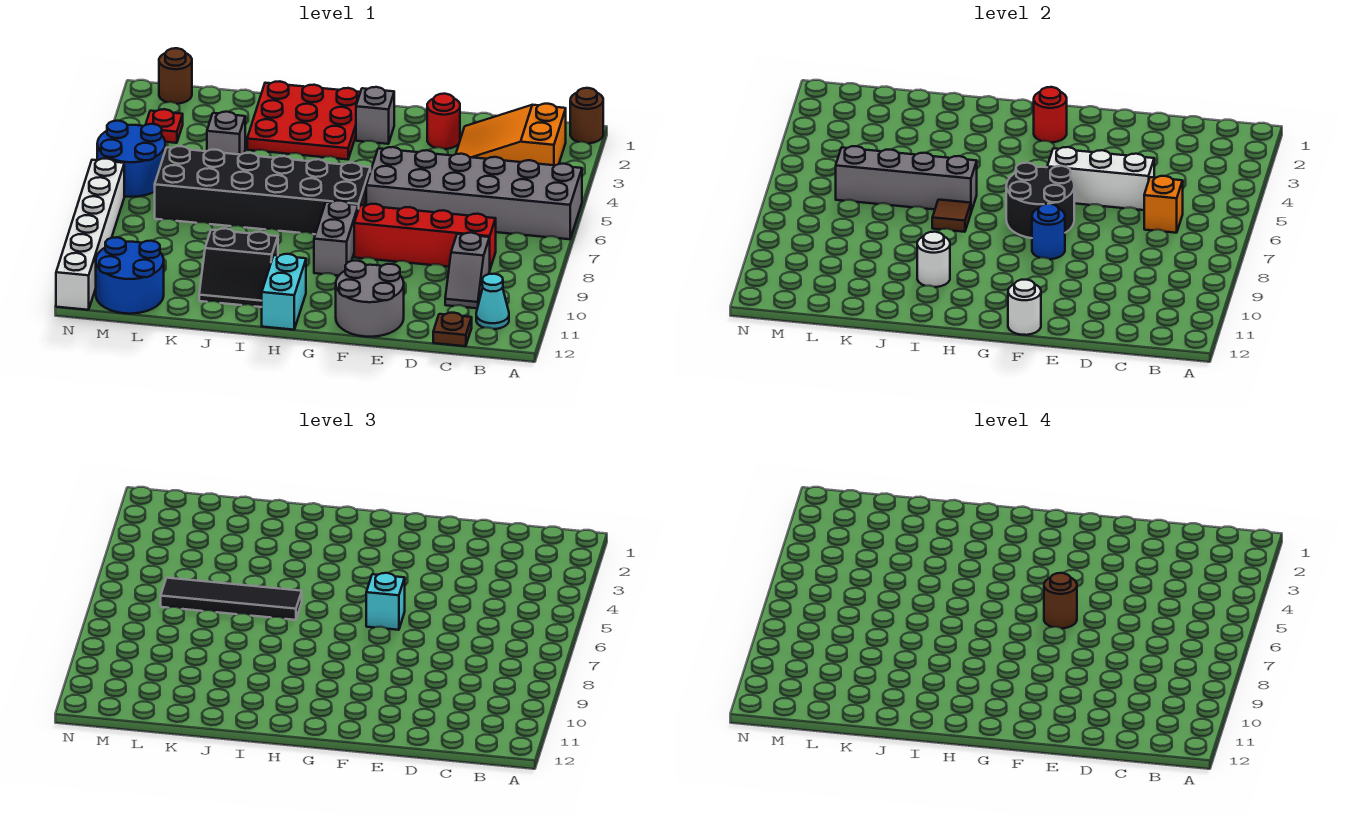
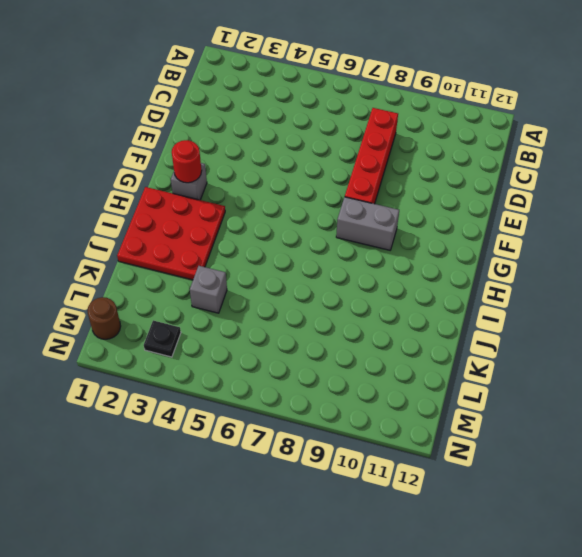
black 1x1 plate [144,320,181,357] -> red 1x1 plate [146,109,183,143]
none -> brown 1x1 round brick [570,88,603,143]
none -> grey 2x6 brick [366,147,582,239]
none -> orange 2x3 slope [456,104,566,165]
none -> cyan 1x1 cone [476,274,509,329]

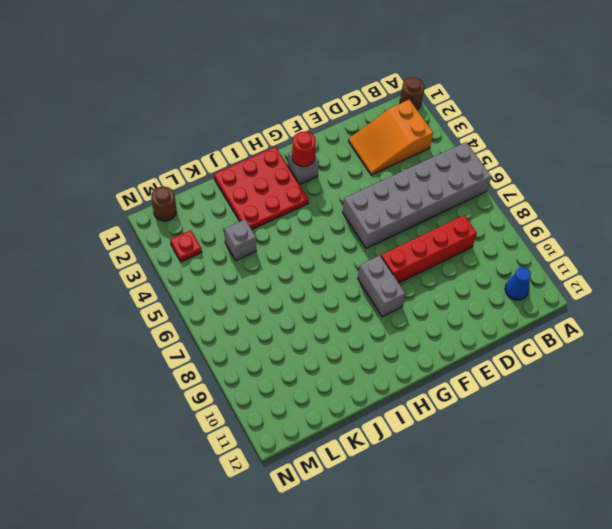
blue 1x1 cone [505,267,531,300] -> cyan 1x1 cone [476,274,509,329]
none -> grey 1x2 slope [445,233,490,308]
none -> brown 1x1 plate [433,313,472,346]
none -> red 1x1 round brick [427,94,460,149]
none -> grey 2x2 round brick [336,261,404,337]

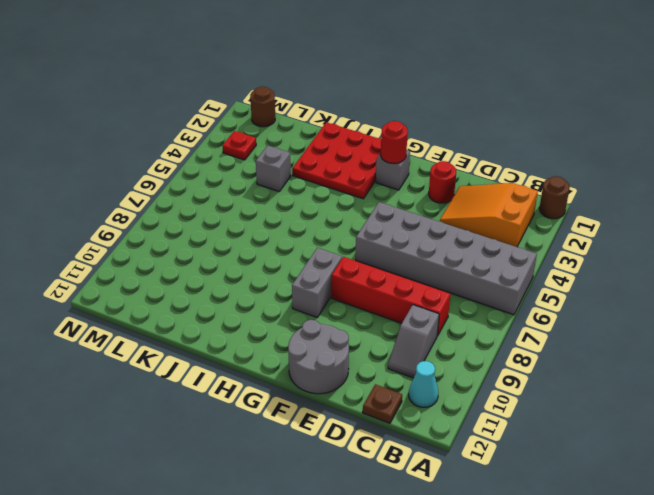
none -> black 2x6 brick [155,146,370,234]
none -> cyan 1x2 brick [262,254,306,330]
none -> black 2x2 slope [199,228,278,307]
none -> blue 2x2 round brick [96,237,164,314]

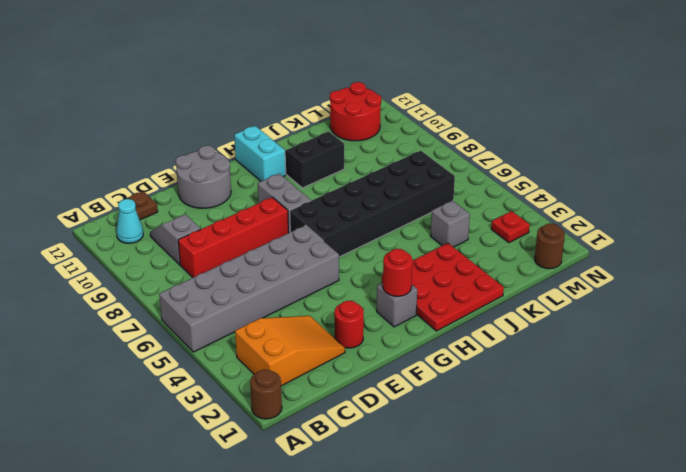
red 2x2 round brick [330,82,381,141] -> blue 2x2 round brick [96,237,164,314]
none -> blue 2x2 round brick [97,121,165,197]
none -> white 1x6 brick [56,159,124,310]
none -> orange 1x1 brick [1144,176,1183,233]
none -> white 1x3 brick [1047,147,1154,210]

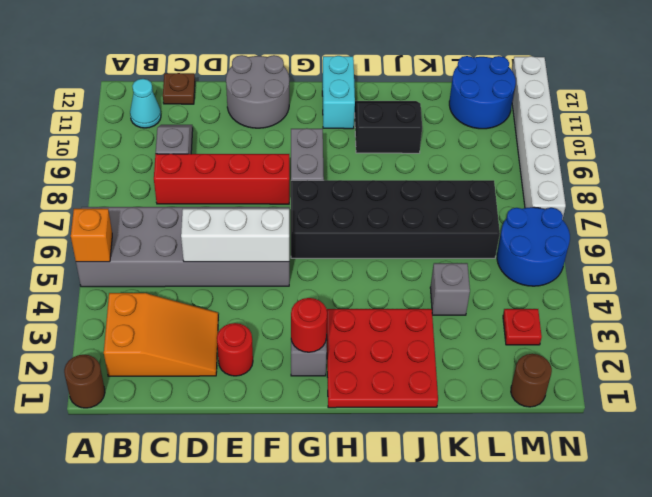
orange 1x1 brick [71,209,112,262] -> orange 1x1 brick moved to [1144,176,1183,233]
none -> black 2x2 round brick [1006,163,1074,238]
none -> blue 1x1 round brick [1032,204,1065,259]
none -> white 1x1 round brick [1008,280,1041,335]
none -> grey 1x4 brick [836,146,977,212]

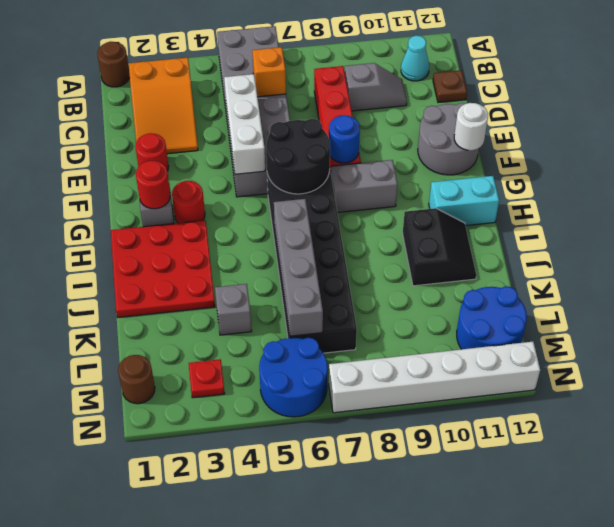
red 1x1 round brick [172,181,205,223] -> none
none -> brown 1x1 tile [932,200,971,232]
none -> white 1x1 round brick [917,232,950,287]
none -> cyan 1x1 brick [366,573,405,630]
none -> black 1x4 tile [161,578,302,620]

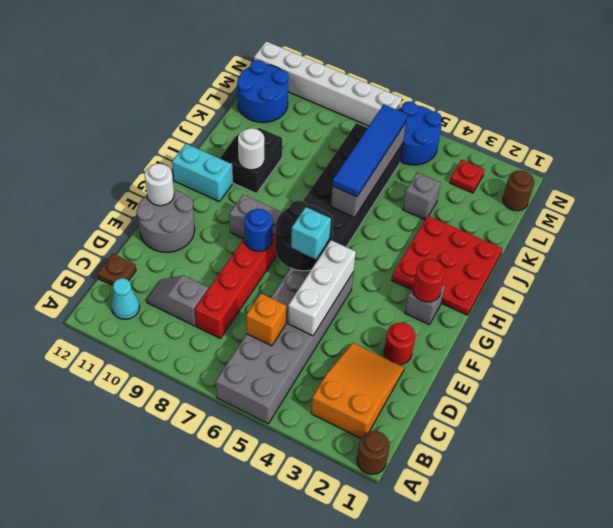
blue 1x4 tile [333,105,407,197] -> black 1x4 tile [161,578,302,620]
none -> brown 1x1 tile [932,200,971,232]
none -> brown 1x1 round brick [1044,573,1077,628]

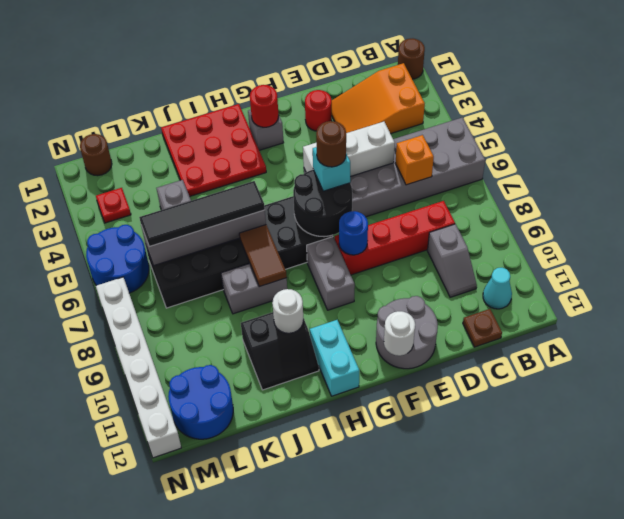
brown 1x2 tile [239,225,287,287] -> brown 1x1 tile [932,200,971,232]
grey 1x2 brick [221,264,287,314] -> none

